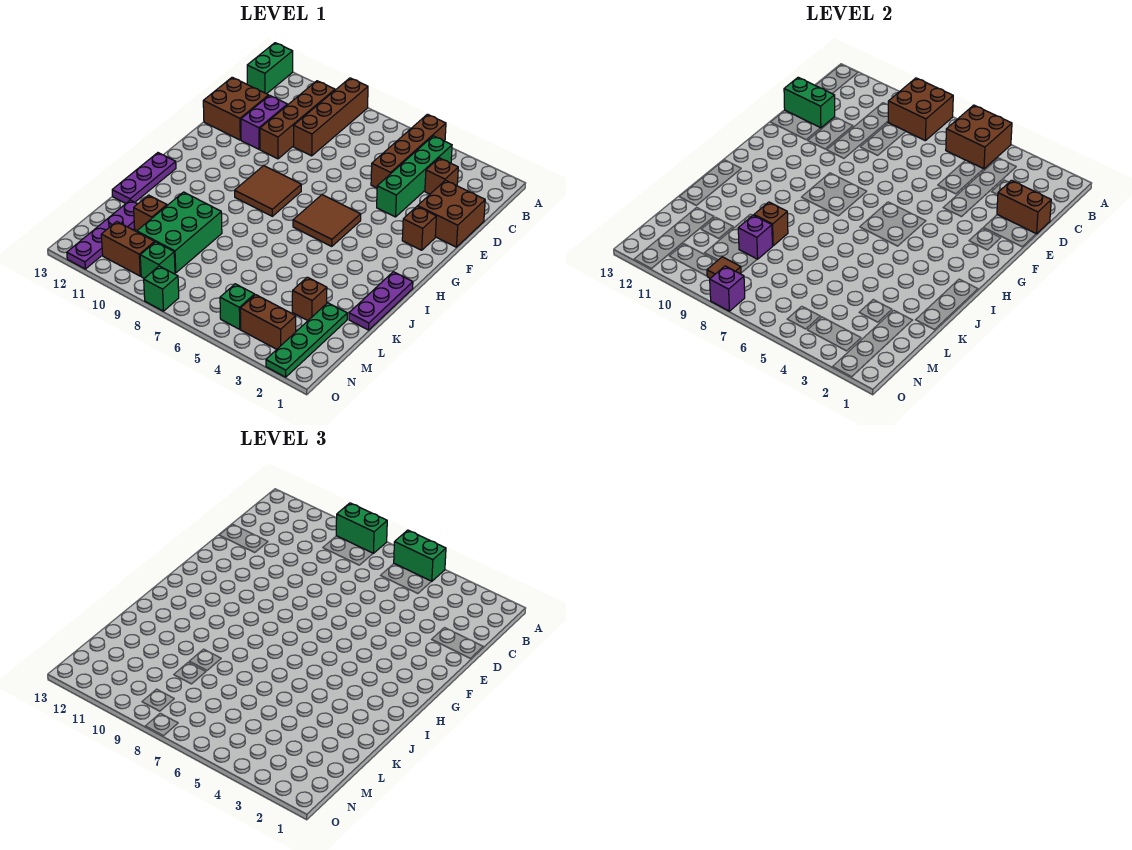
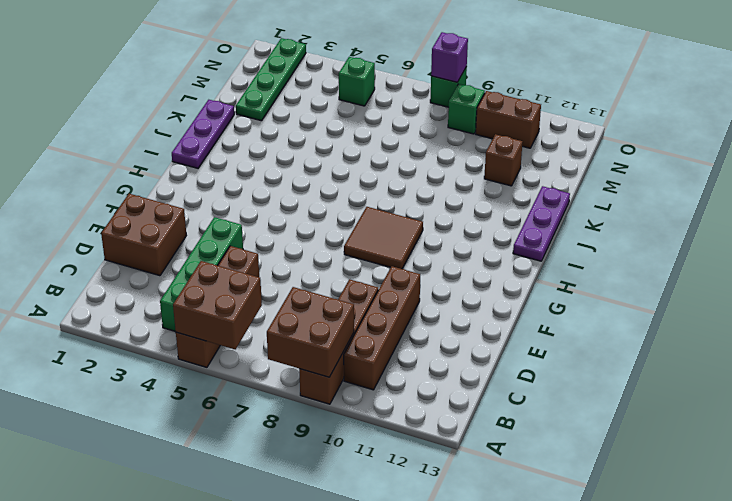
none -> green 1x2 brick [247,43,293,94]
none -> brown 1x1 brick [425,158,458,194]
none -> purple 1x2 brick [241,95,287,149]
none -> brown 2x2 brick [203,77,269,140]

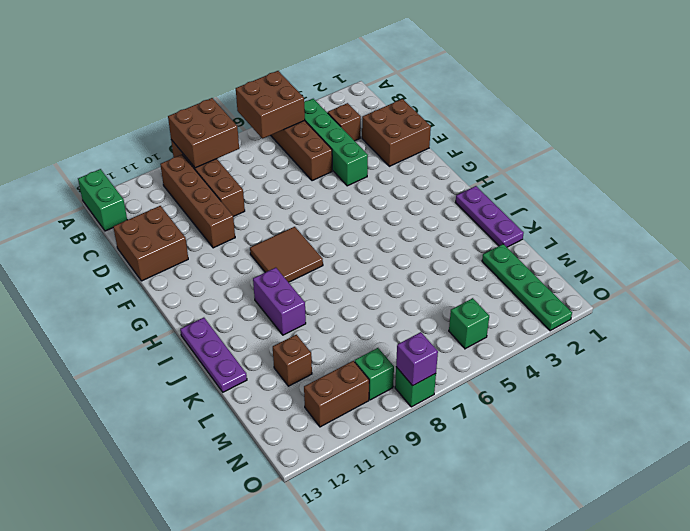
purple 1x2 brick [253,268,306,335] -> purple 1x2 brick moved to [241,95,287,149]
none -> brown 1x1 brick [402,206,436,250]
none -> brown 2x2 tile [293,195,361,247]
none -> green 2x3 brick [137,192,222,273]
none -> brown 1x1 brick [292,277,327,320]

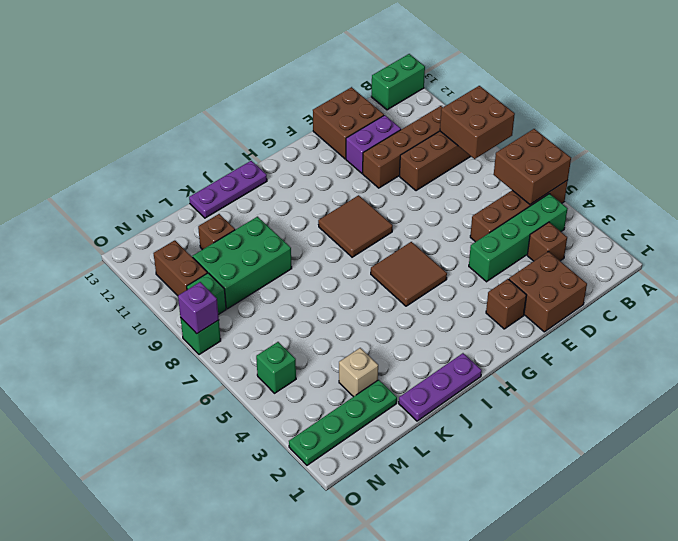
tan 1x1 brick [339,348,378,397] -> brown 1x1 brick [292,277,327,320]
none -> purple 1x4 plate [67,200,137,269]
none -> brown 1x2 brick [240,295,296,349]
none -> brown 1x2 brick [997,180,1051,234]
none -> green 1x2 brick [784,77,835,128]

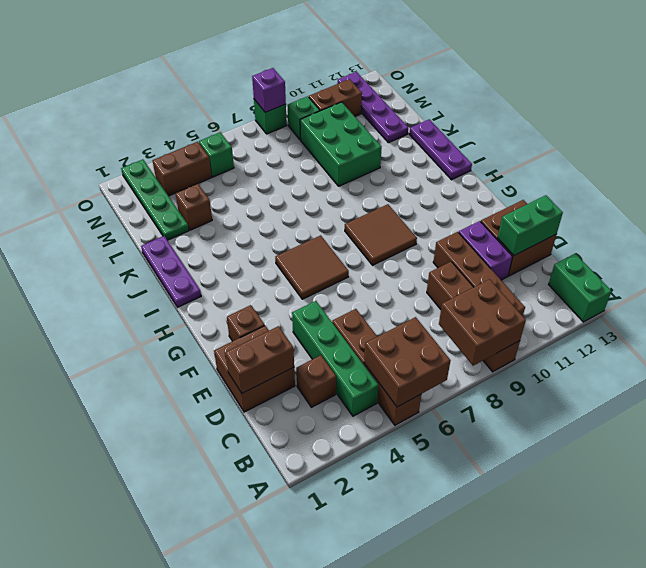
none -> brown 1x1 brick [134,195,167,231]
none -> brown 1x1 brick [754,202,788,246]
none -> purple 1x1 brick [738,215,772,259]
none -> brown 1x1 tile [707,257,741,278]

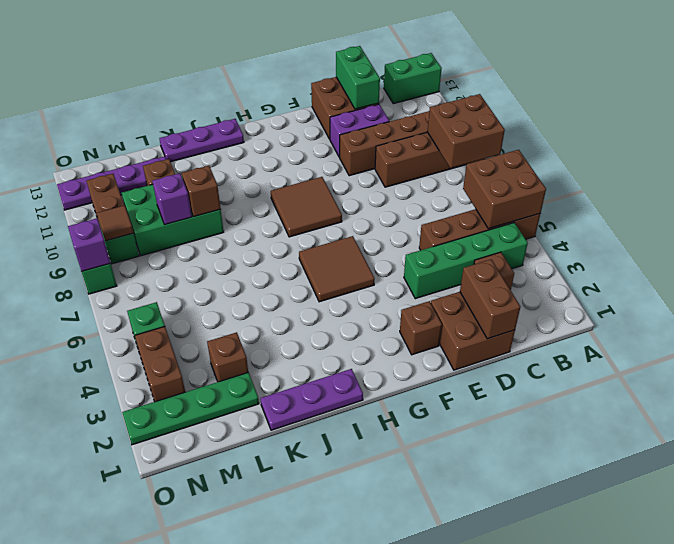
none -> green 1x2 brick [394,530,446,582]
none -> green 1x2 brick [336,503,387,553]

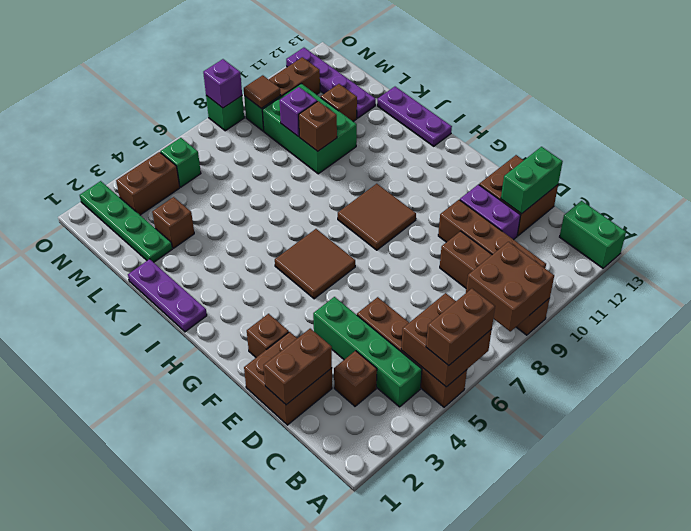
brown 1x2 brick [426,289,495,365] -> green 1x2 brick [394,530,446,582]
none -> green 1x2 brick [336,503,387,553]

